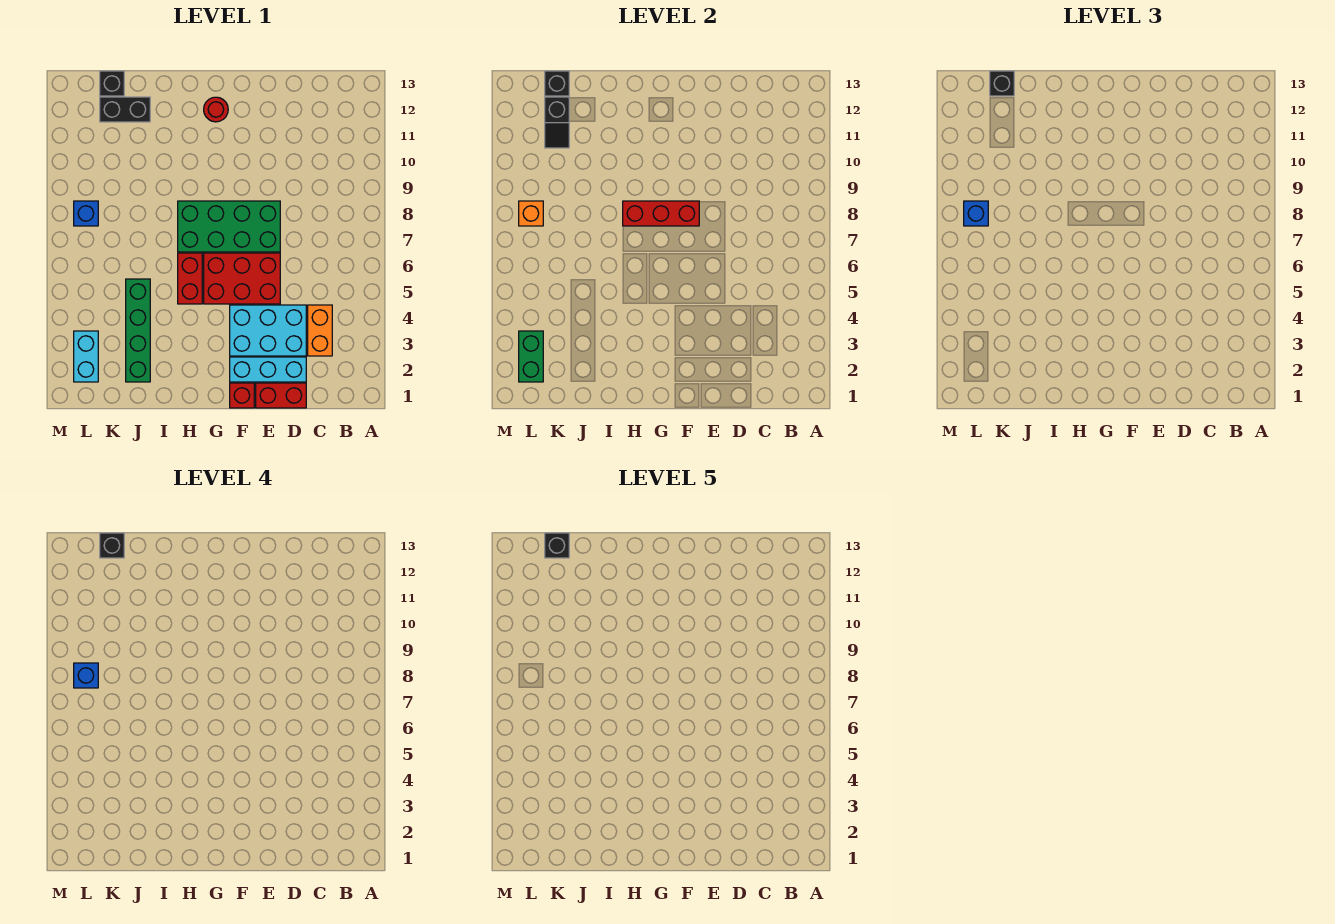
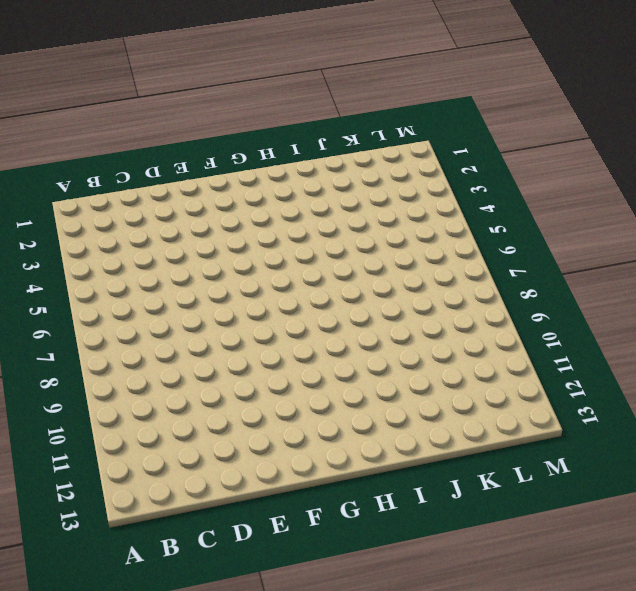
none -> orange 1x2 brick [308,305,332,356]
none -> red 1x2 brick [256,383,306,408]
none -> cyan 1x3 brick [230,357,306,382]

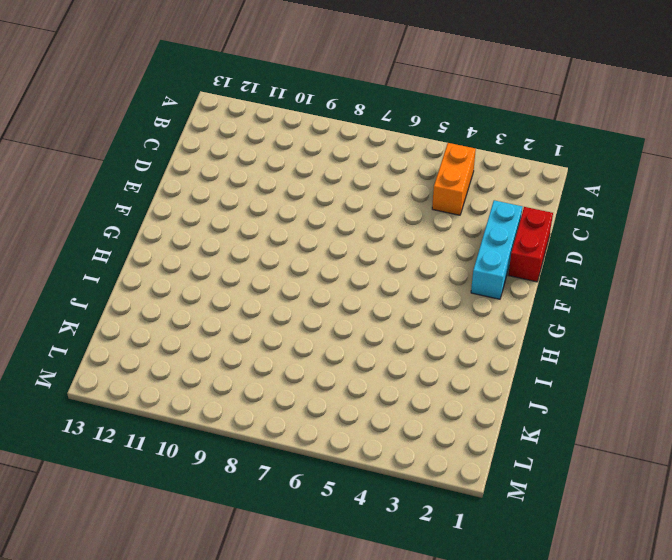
orange 1x2 brick [432,143,476,215] -> orange 1x2 brick turned to [308,305,332,356]
none -> cyan 2x3 brick [230,305,306,356]
none -> red 2x3 brick [204,253,280,304]
none -> green 2x4 brick [178,201,280,252]

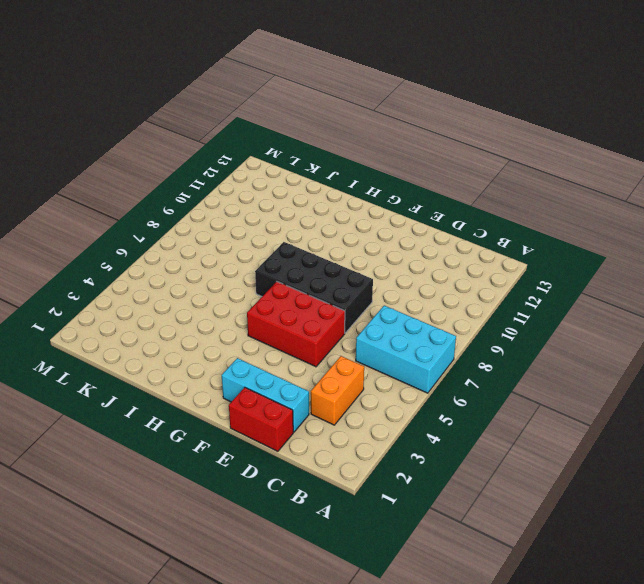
cyan 2x3 brick [356,306,456,393] -> cyan 2x3 brick moved to [230,305,306,356]
black 2x4 brick [255,242,373,333] -> green 2x4 brick [178,201,280,252]
none -> red 1x1 brick [230,383,254,408]
none -> red 1x1 round brick [204,97,228,122]
none -> red 1x2 brick [178,253,202,304]

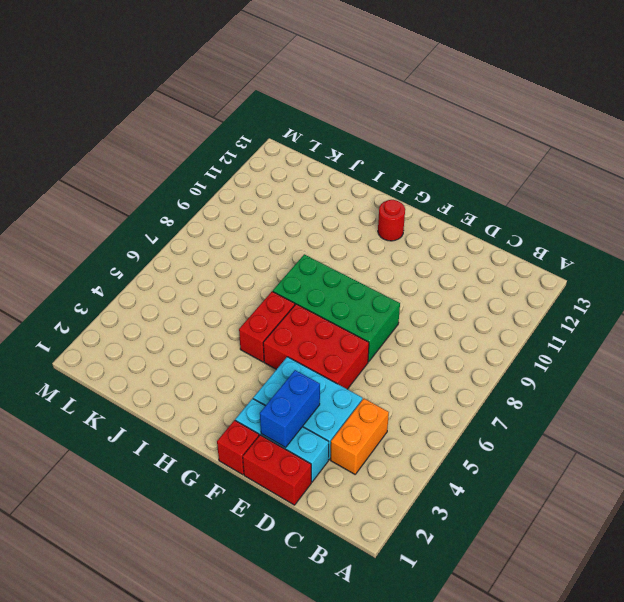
blue 1x2 brick [260,370,320,448] -> none
none -> green 1x4 brick [126,279,150,382]
none -> black 1x2 brick [100,97,150,122]
none -> black 1x1 brick [100,71,124,96]

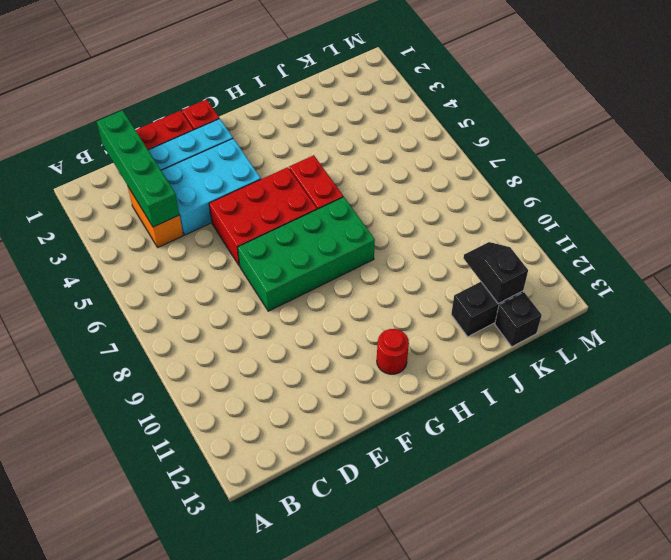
green 1x4 brick [97,110,179,227] -> green 1x4 brick moved to [126,279,150,382]
none -> cyan 1x2 brick [74,331,98,382]
none -> blue 1x1 brick [74,201,98,226]
none -> red 1x3 brick [623,201,699,226]

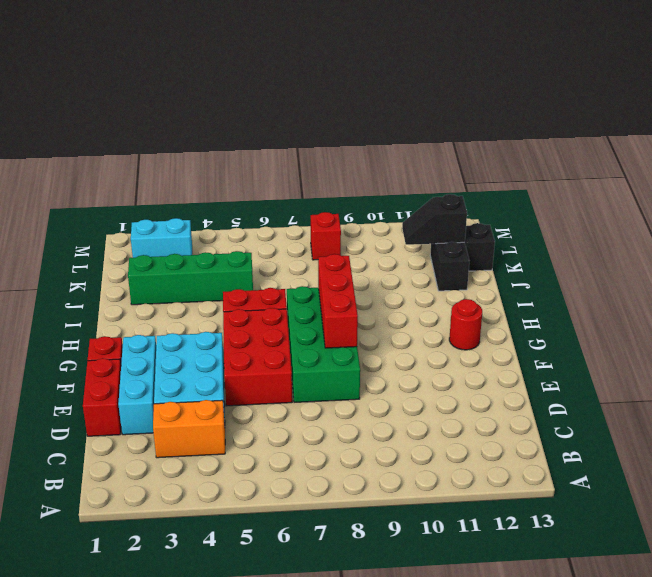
red 1x1 brick [311,212,341,260] -> blue 1x1 brick [74,201,98,226]
none -> black 1x1 brick [545,71,569,96]
none -> green 1x2 brick [519,331,543,382]
none -> orange 1x1 brick [519,201,543,226]

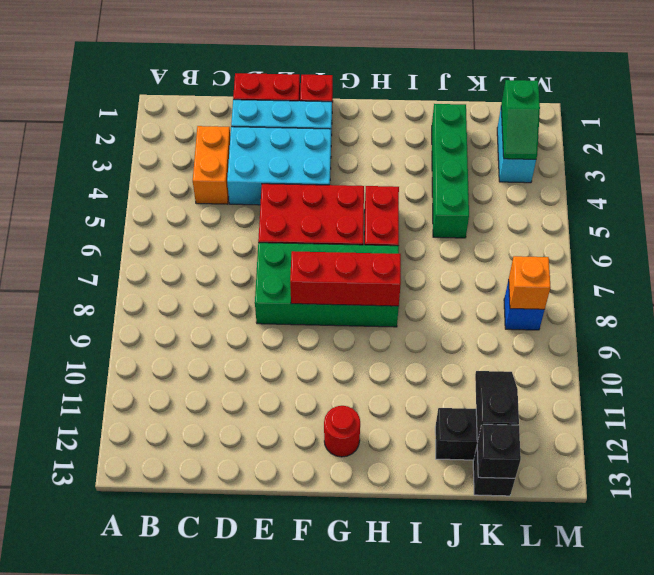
green 1x2 slope [501,80,540,159] -> green 1x2 brick [519,331,543,382]
none -> black 1x1 brick [990,71,1014,96]
none -> blue 1x1 brick [964,201,988,226]
none -> black 1x1 brick [100,533,124,558]

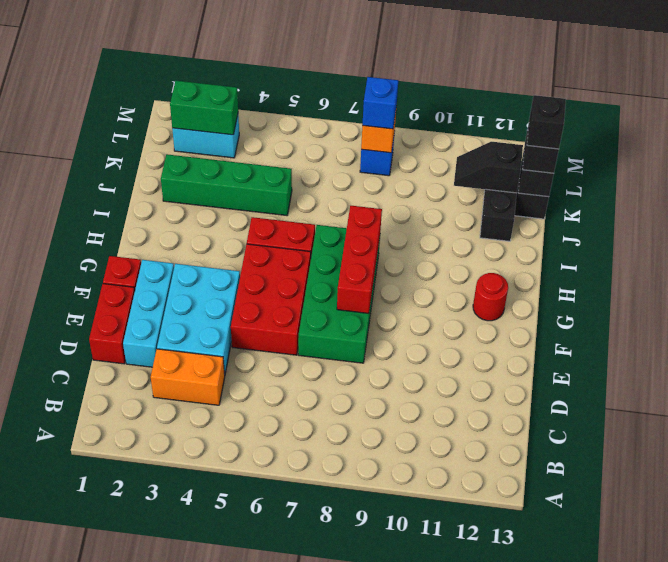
none -> blue 1x1 brick [74,663,98,688]
none -> black 1x1 brick [545,533,569,558]

